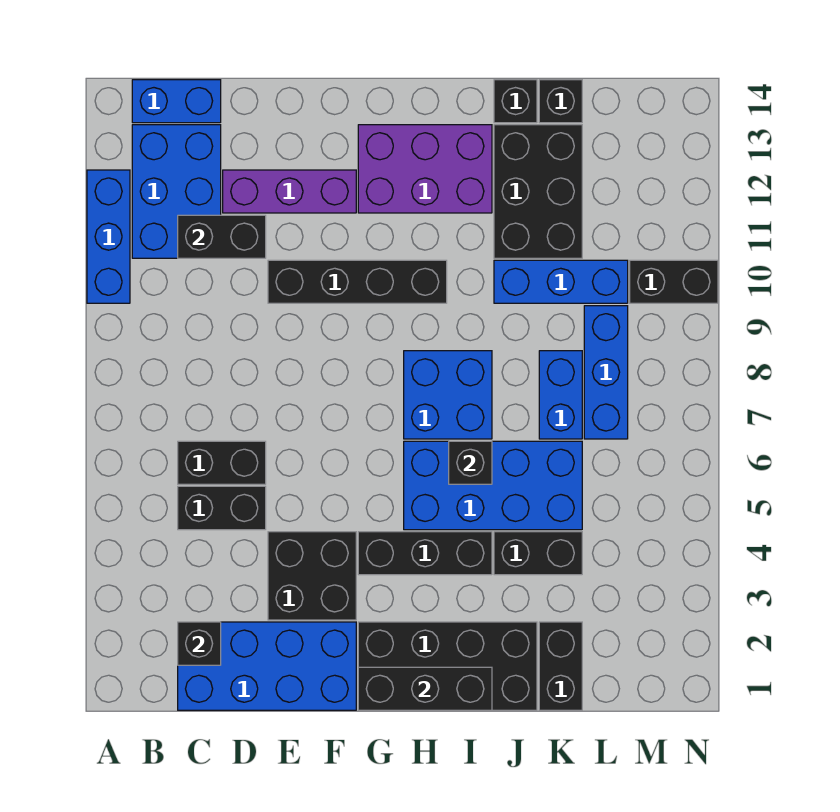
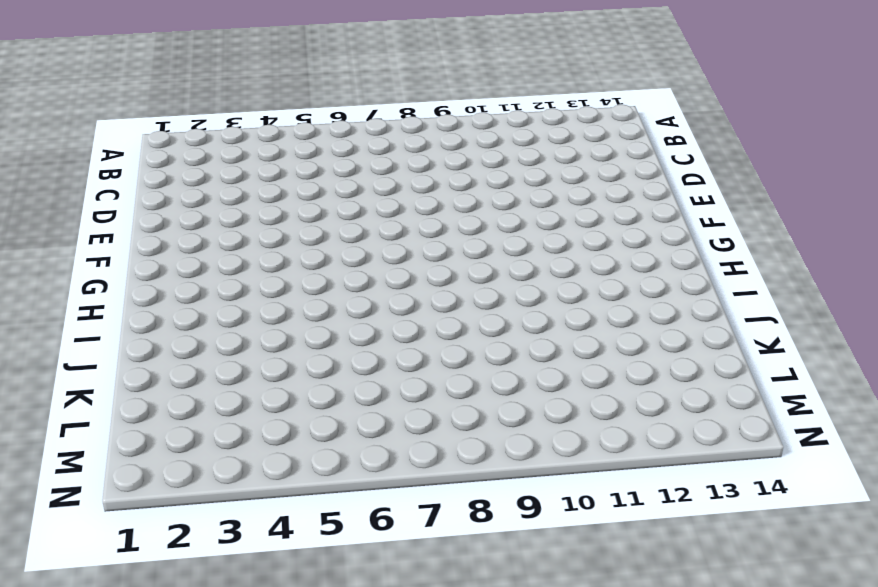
none -> blue 1x3 brick [87,170,130,303]
none -> blue 2x3 brick [132,125,221,258]
none -> blue 1x2 brick [132,80,221,123]

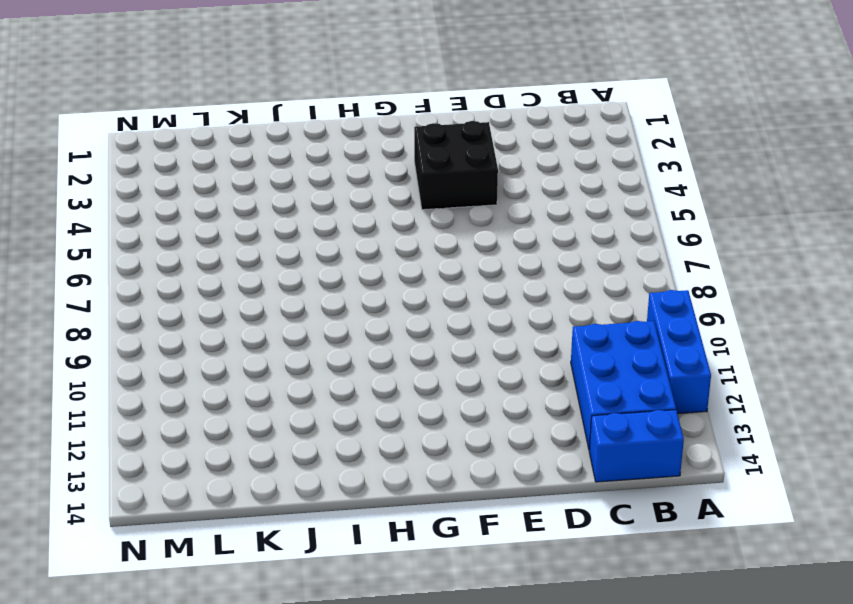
none -> blue 2x4 brick [178,622,356,710]
none -> black 1x2 brick [178,486,266,530]
none -> black 1x2 brick [178,441,266,484]

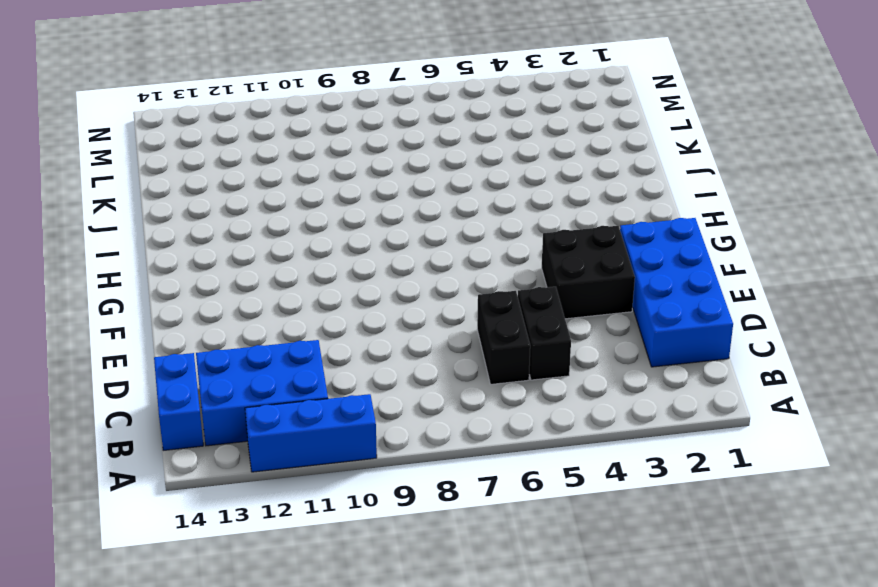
none -> purple 1x3 brick [223,170,356,213]
none -> black 1x4 brick [268,260,447,303]
none -> black 2x4 brick [358,622,537,710]

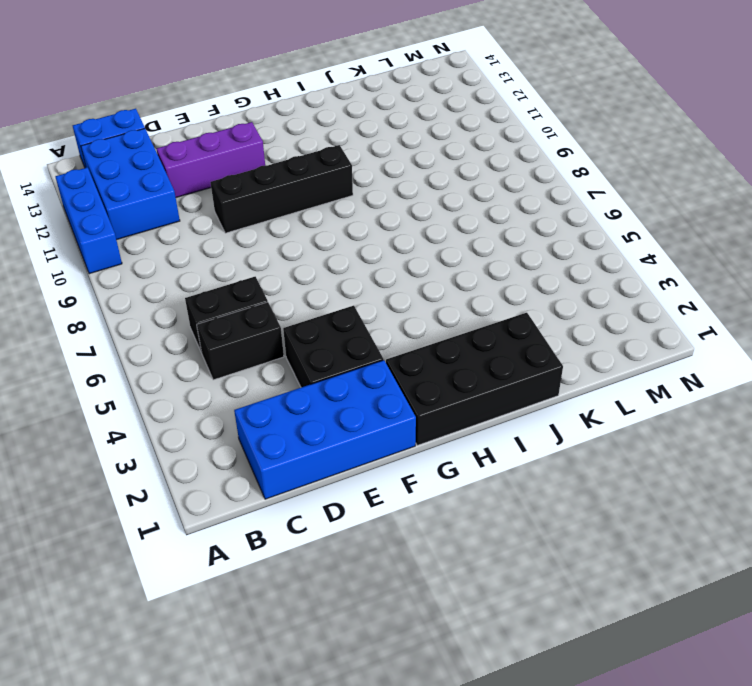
none -> black 1x3 brick [358,532,492,575]
none -> purple 2x3 brick [358,125,492,213]
none -> blue 2x4 brick [404,441,582,530]

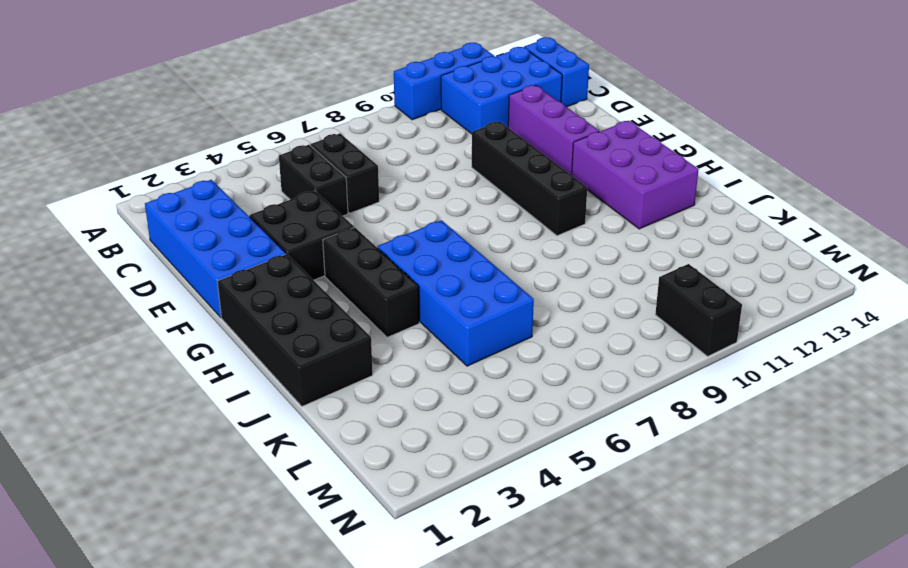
none -> blue 2x2 brick [404,351,492,439]
none -> black 1x2 brick [494,532,582,575]
none -> blue 1x3 brick [494,260,628,303]

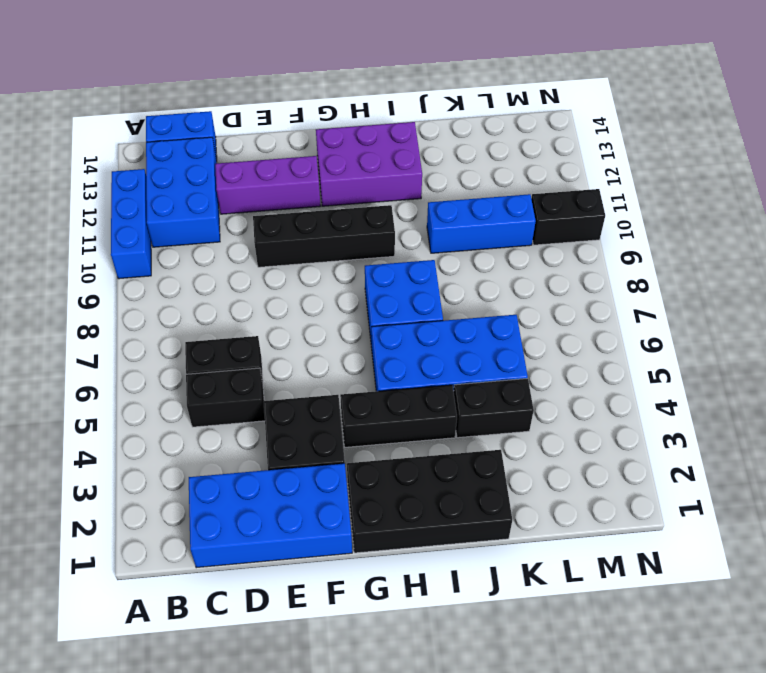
none -> black 2x3 brick [494,125,582,258]
none -> black 1x1 brick [494,80,537,123]
none -> black 1x2 brick [539,622,582,710]

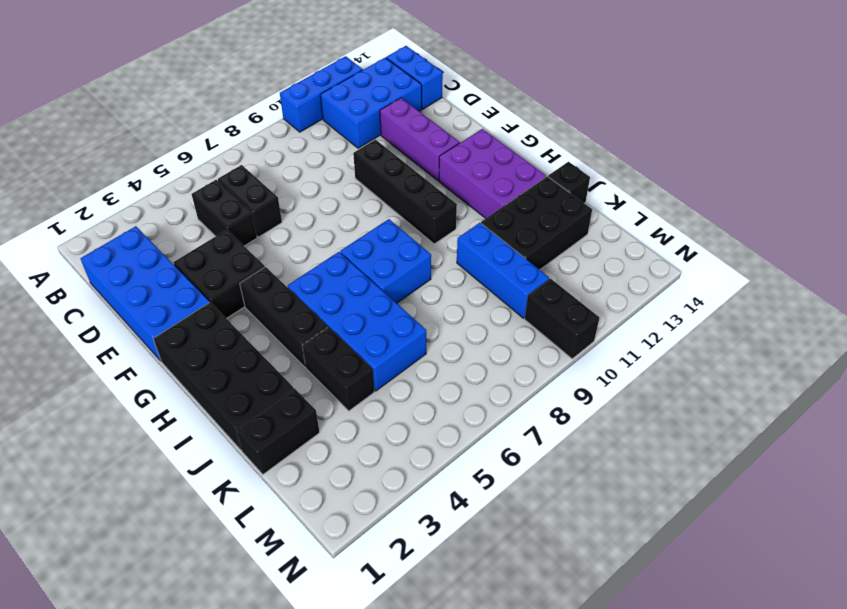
none -> blue 1x2 brick [539,351,582,439]
none -> black 1x1 brick [539,80,582,123]
none -> blue 1x3 brick [584,306,628,439]

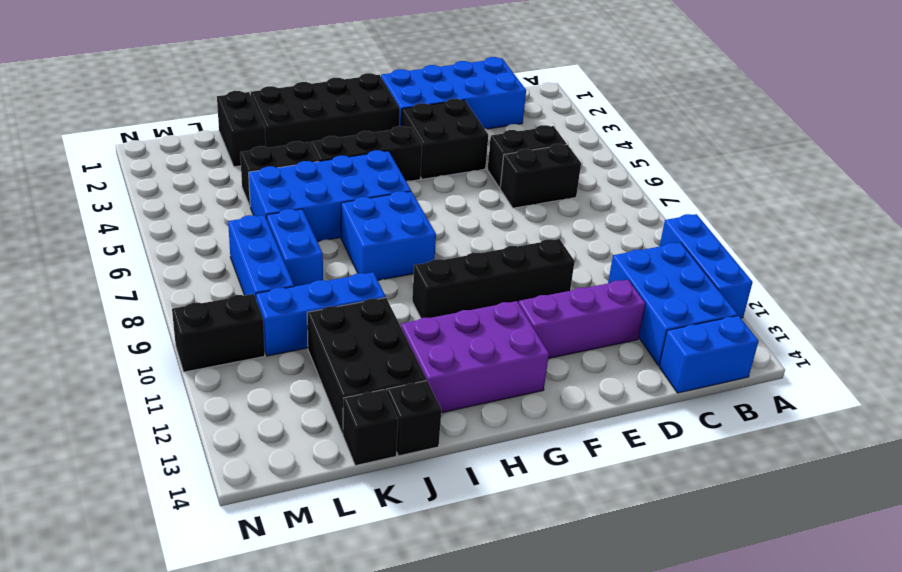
none -> black 1x1 brick [178,622,221,665]
none -> black 1x2 brick [178,215,266,258]
none -> black 1x3 brick [358,667,492,710]

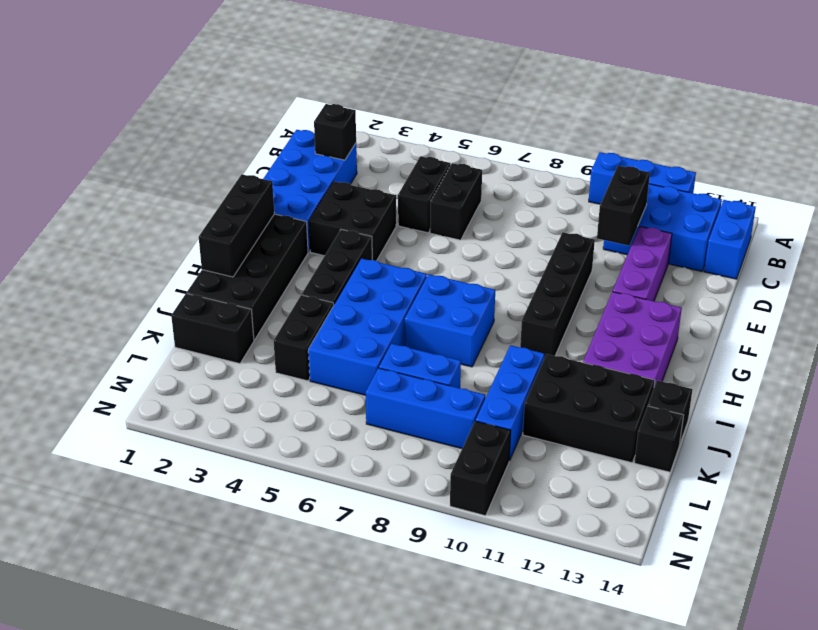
none -> black 1x1 brick [449,441,492,484]

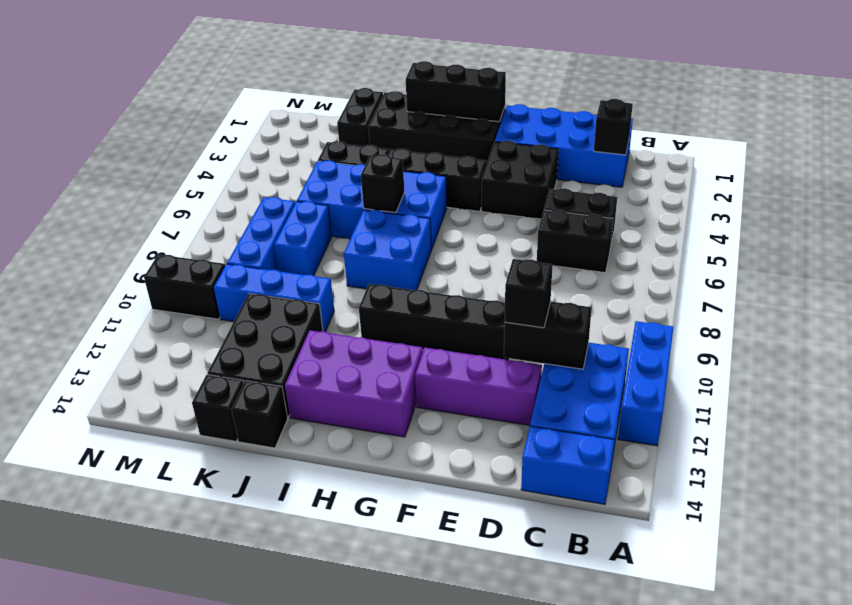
black 1x1 brick [505,259,553,328] -> none

